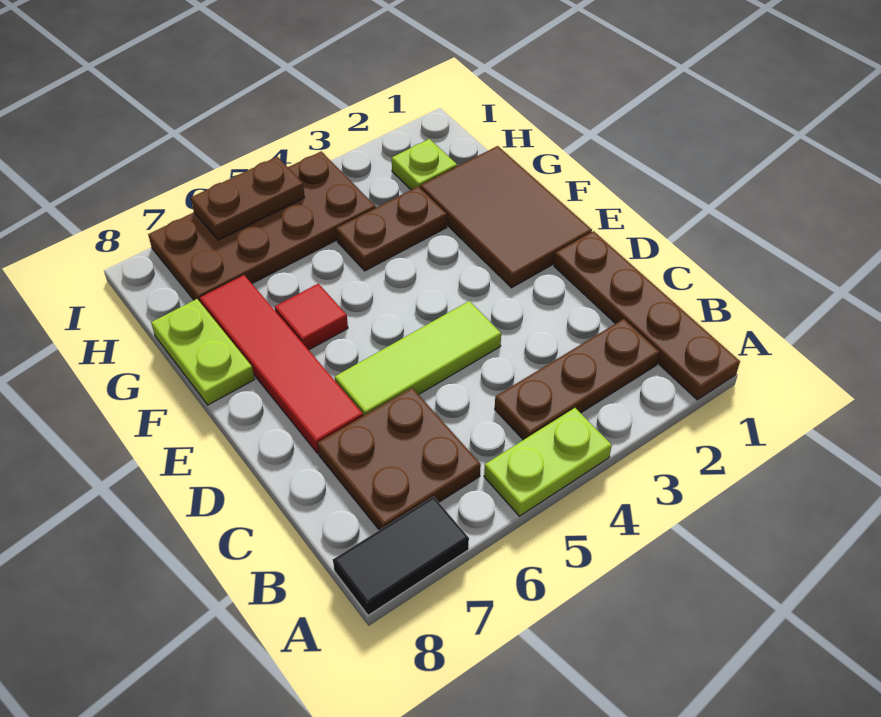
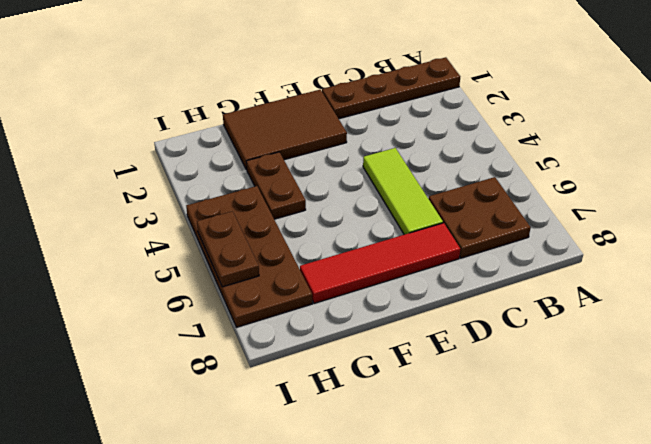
none -> lime 1x2 plate [484,408,612,516]
none -> black 1x2 tile [333,497,469,615]
none -> brown 1x3 plate [495,319,659,440]

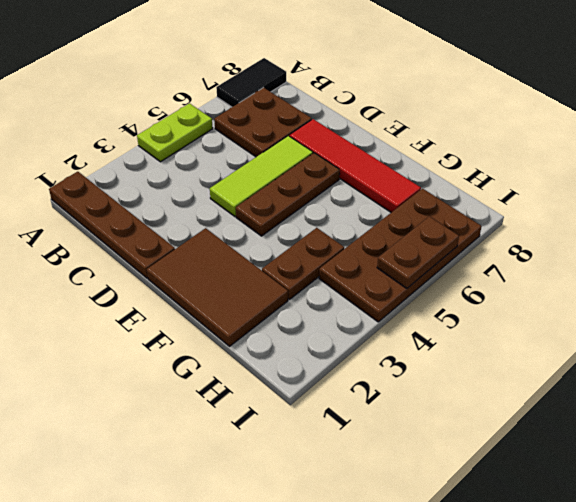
brown 1x3 plate [236,153,340,236] -> brown 1x3 plate moved to [495,319,659,440]
none -> red 1x1 tile [275,283,348,350]
none -> lime 1x2 plate [151,299,254,405]
none -> lime 1x1 plate [392,139,457,190]

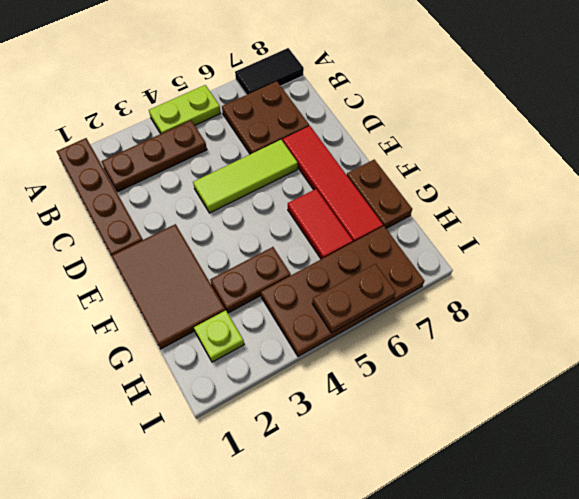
red 1x2 tile [288,189,353,259] -> red 1x1 tile [275,283,348,350]
brown 1x2 plate [347,160,412,228] -> lime 1x2 plate [151,299,254,405]

